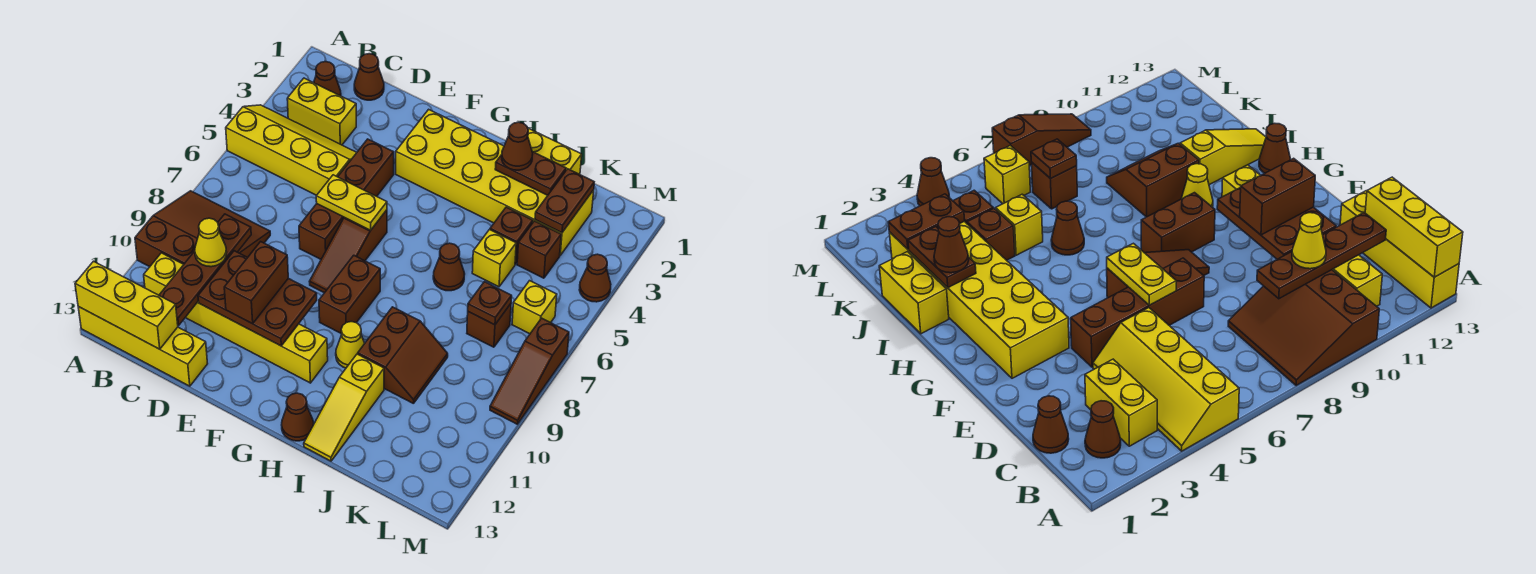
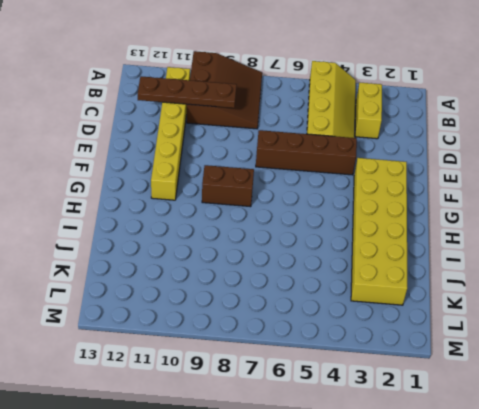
none -> yellow 1x4 brick [78,307,208,386]
none -> brown 1x1 cone [314,62,341,96]
none -> brown 1x1 cone [354,54,384,100]
none -> brown 1x3 slope [309,210,387,293]

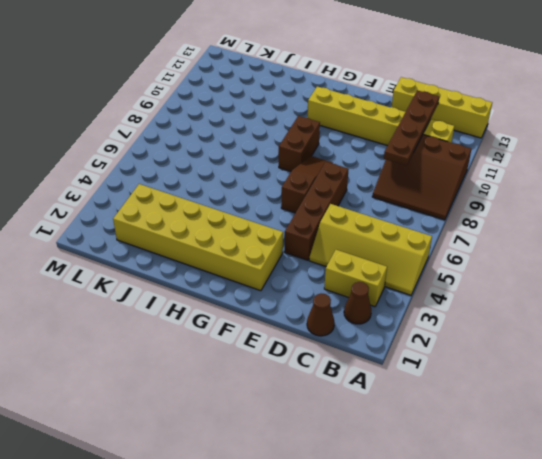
none -> yellow 1x1 cone [336,322,365,368]
none -> brown 1x1 cone [282,393,314,441]
none -> yellow 1x2 brick [528,128,582,174]
none -> brown 1x1 cone [433,243,465,291]

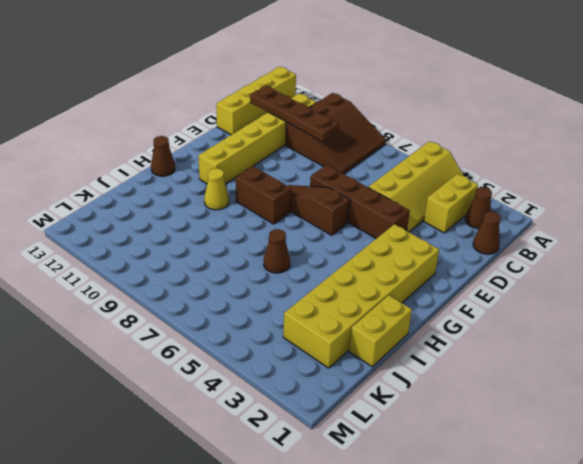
none -> brown 2x2 slope [358,307,448,404]
none -> yellow 1x3 slope [304,354,384,461]
none -> brown 1x1 brick [490,207,533,264]
none -> yellow 1x1 brick [472,230,516,287]

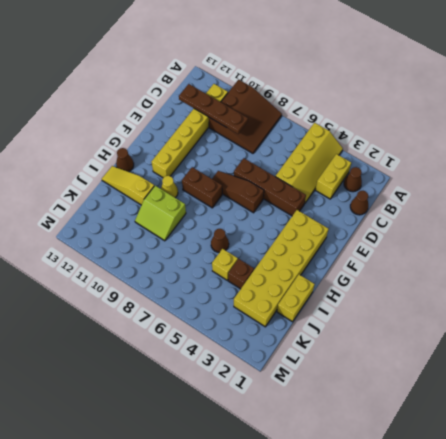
lime 2x2 slope [135,186,186,241] -> brown 2x2 slope [358,307,448,404]
none -> yellow 1x4 brick [78,307,208,386]
none -> brown 1x1 brick [517,221,561,278]
none -> brown 1x1 brick [467,304,511,347]
none -> yellow 1x1 brick [512,281,557,334]

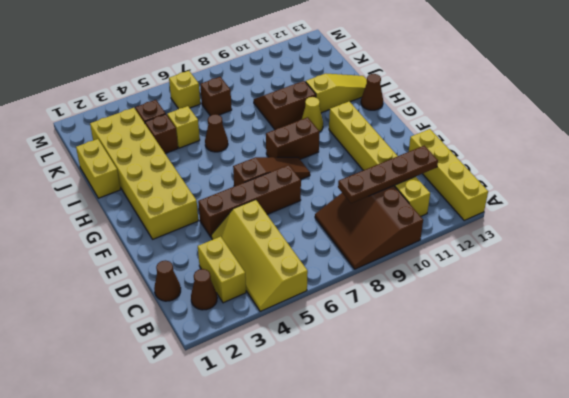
none -> brown 1x1 cone [579,254,611,302]
none -> brown 1x3 slope [490,318,569,424]
none -> yellow 1x3 brick [75,261,178,349]
none -> brown 2x3 plate [198,251,317,346]

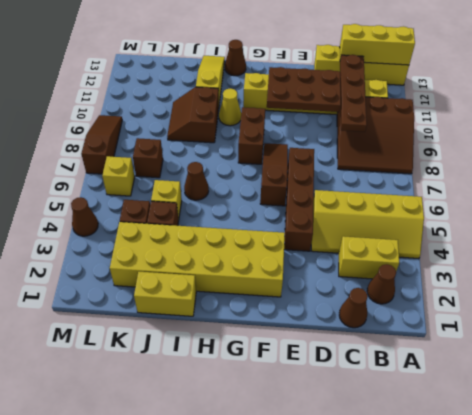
none -> yellow 1x2 plate [316,175,387,230]
none -> brown 1x2 plate [495,152,566,195]
none -> brown 1x2 plate [535,169,594,233]
none -> brown 1x1 plate [468,282,512,325]

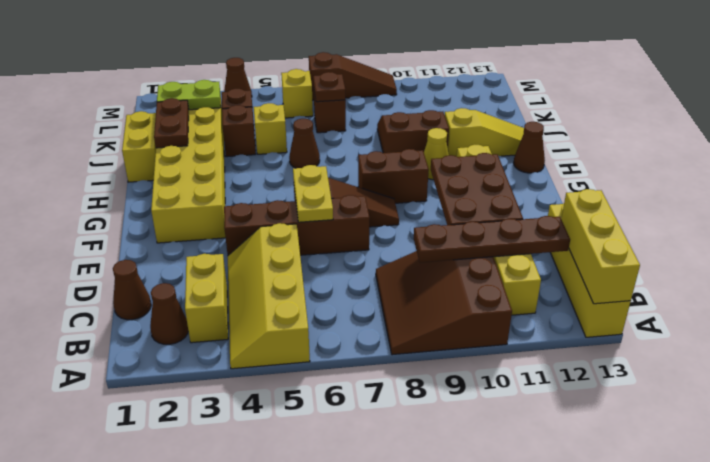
lime 1x2 plate [157,80,221,110] -> brown 1x2 plate [535,169,594,233]
none -> yellow 1x1 cone [195,218,227,267]
none -> brown 1x2 brick [224,242,288,324]
none -> brown 1x1 cone [502,122,533,170]

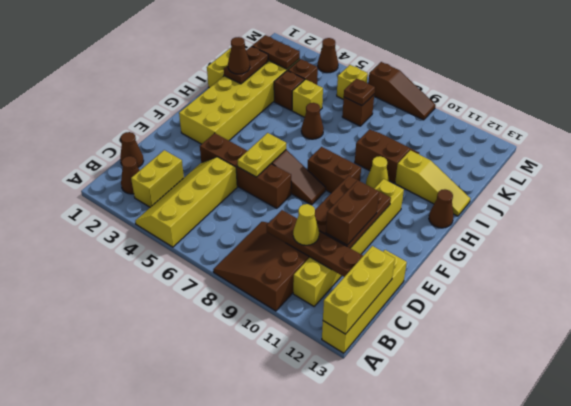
brown 1x2 brick [326,180,379,245] -> brown 1x2 brick turned to [224,242,288,324]

